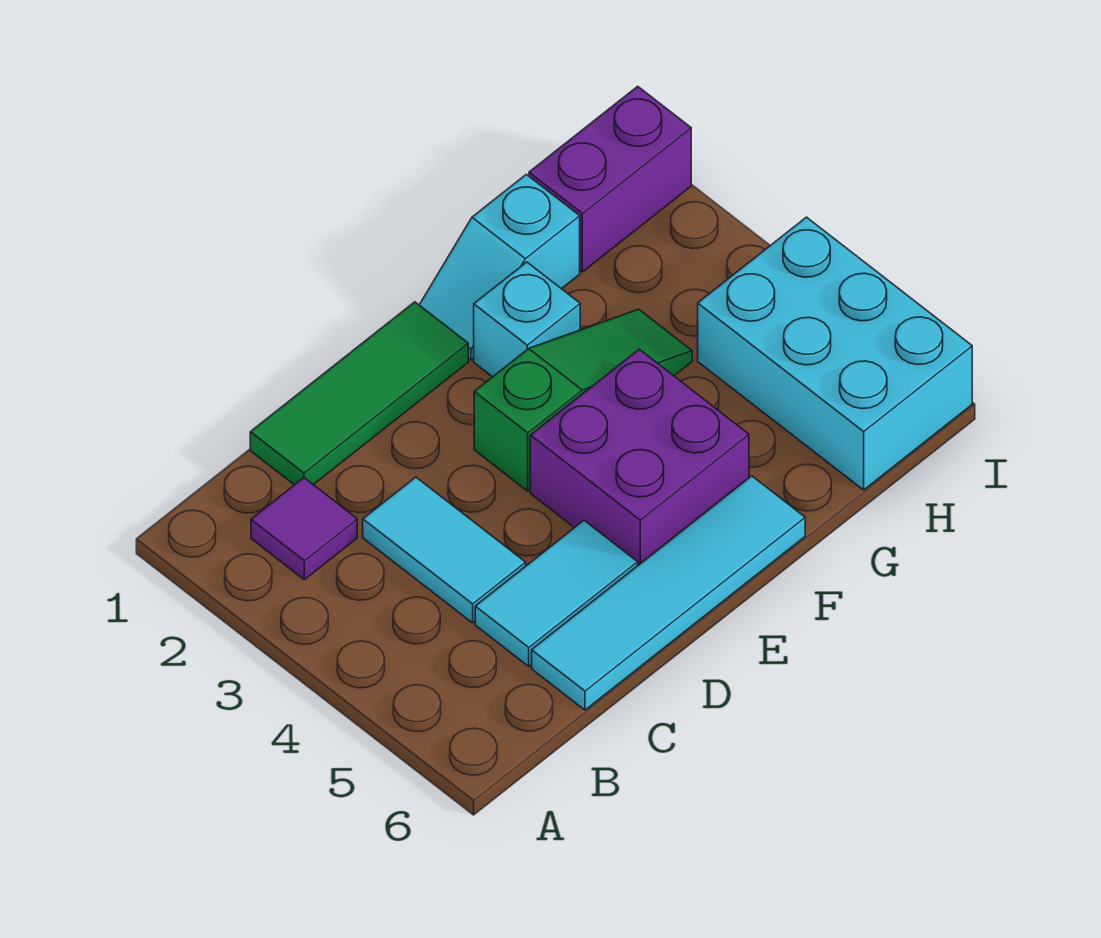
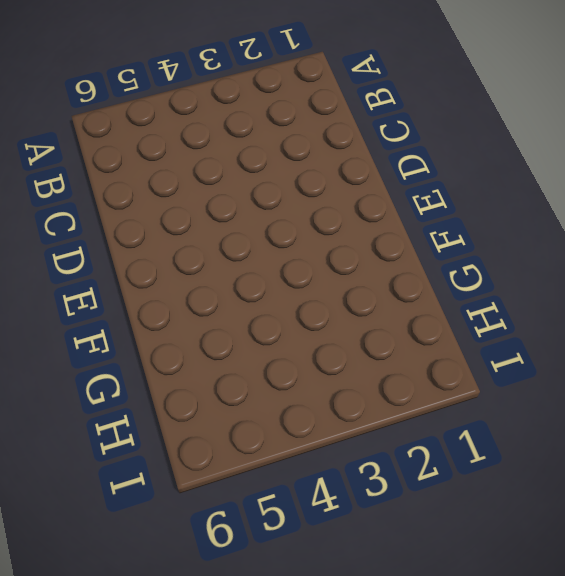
none -> purple 1x1 tile [251,478,357,580]
none -> green 1x3 tile [250,302,468,485]

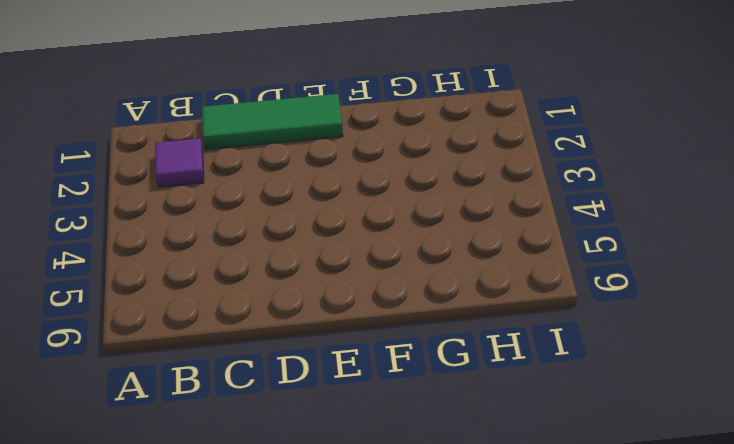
none -> cyan 1x2 tile [363,477,526,623]
none -> cyan 1x2 tile [475,521,638,666]

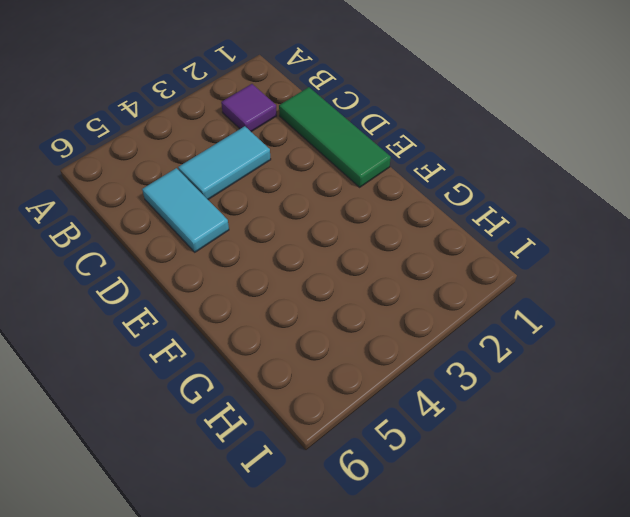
none -> cyan 1x4 tile [532,476,805,710]
none -> green 1x3 slope [474,309,692,491]

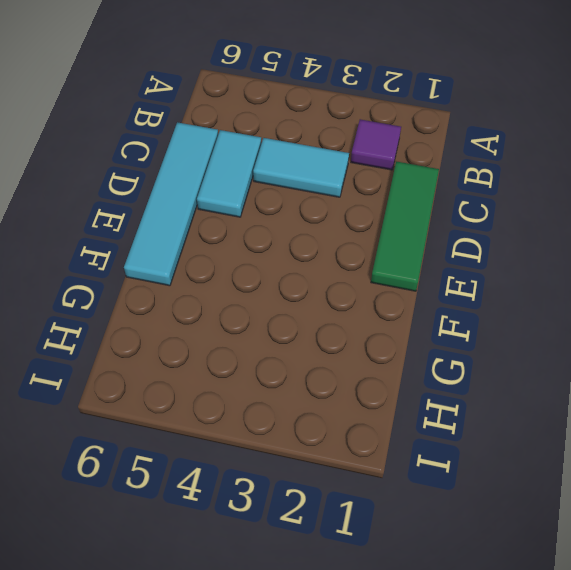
none -> green 1x3 slope [474,309,692,491]
none -> purple 2x2 brick [530,349,749,565]

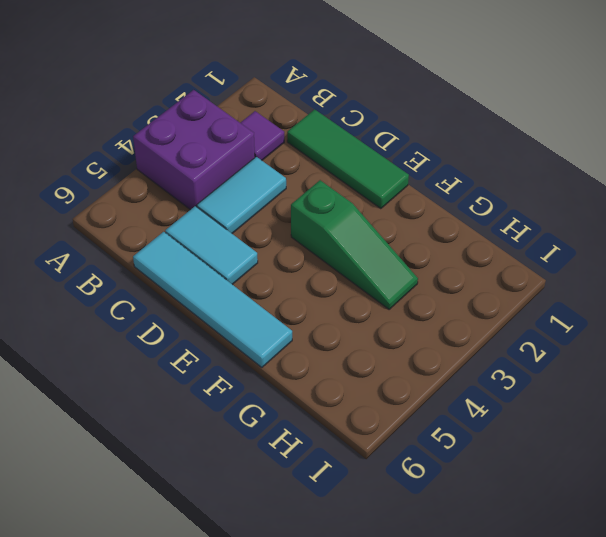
purple 2x2 brick [133,90,255,210] -> purple 2x2 brick moved to [530,349,749,565]
none -> cyan 1x2 slope [420,174,580,360]
none -> cyan 1x1 brick [474,262,580,377]

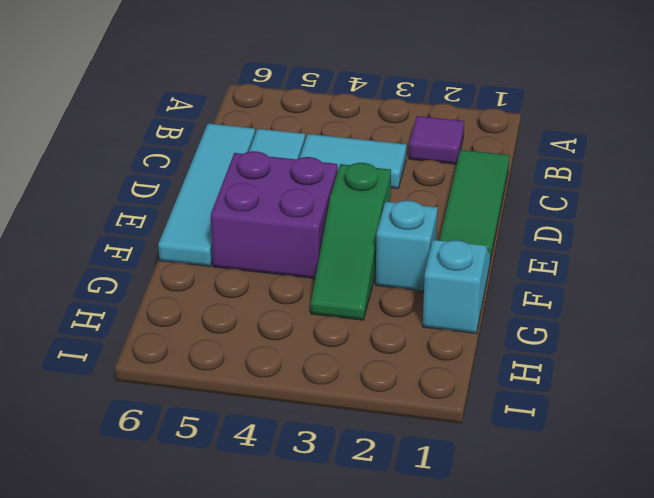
none -> purple 1x2 brick [529,86,691,272]
none -> cyan 2x3 brick [698,217,972,490]

